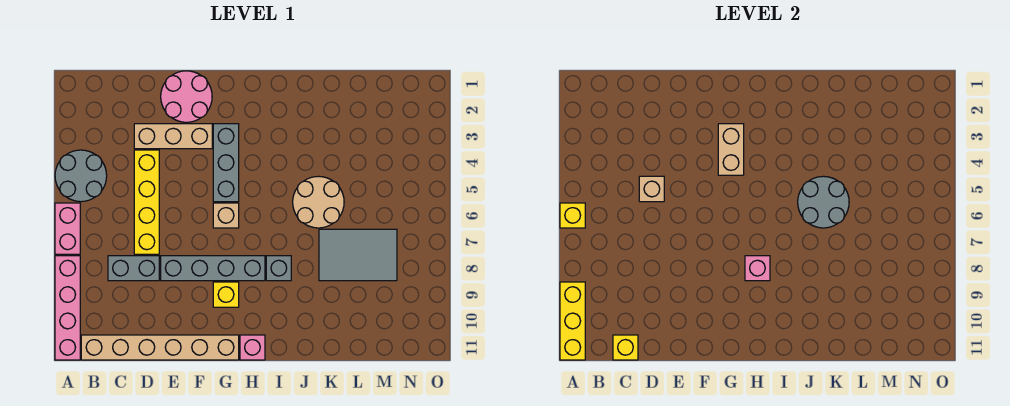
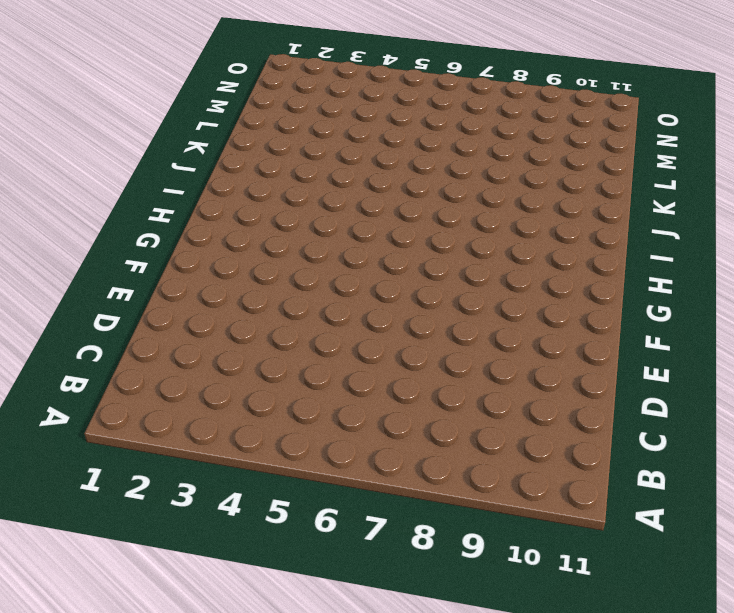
none -> grey 2x2 round brick [55,150,107,202]
none -> pink 1x2 brick [55,203,80,254]
none -> pink 1x4 brick [55,256,80,360]

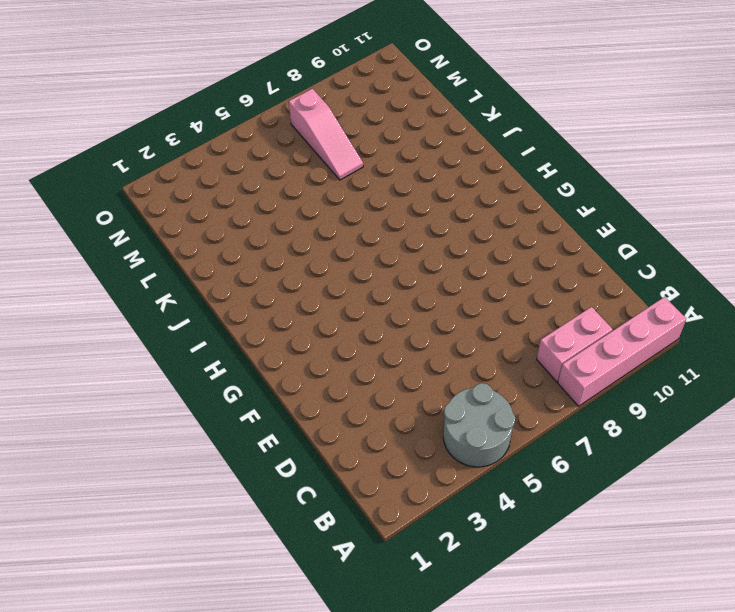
pink 1x2 brick [537,307,612,382] -> pink 1x2 brick moved to [55,203,80,254]
pink 1x3 slope [289,89,363,180] -> grey 2x3 tile [319,229,397,281]
none -> tan 1x6 brick [81,335,239,360]
none -> grey 1x2 brick [108,256,159,281]
none -> tan 1x3 brick [134,124,212,149]

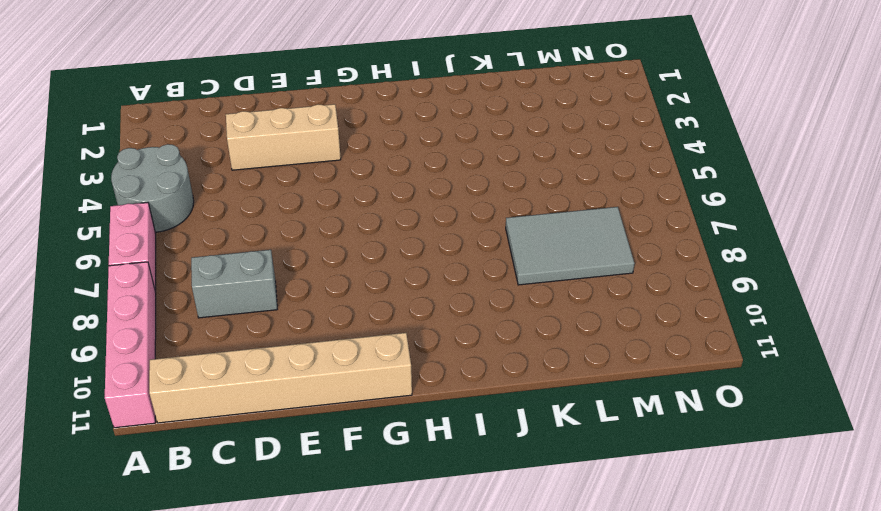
none -> yellow 1x4 brick [134,150,159,254]
none -> pink 2x2 round brick [161,71,212,122]
none -> grey 1x4 brick [161,256,265,281]

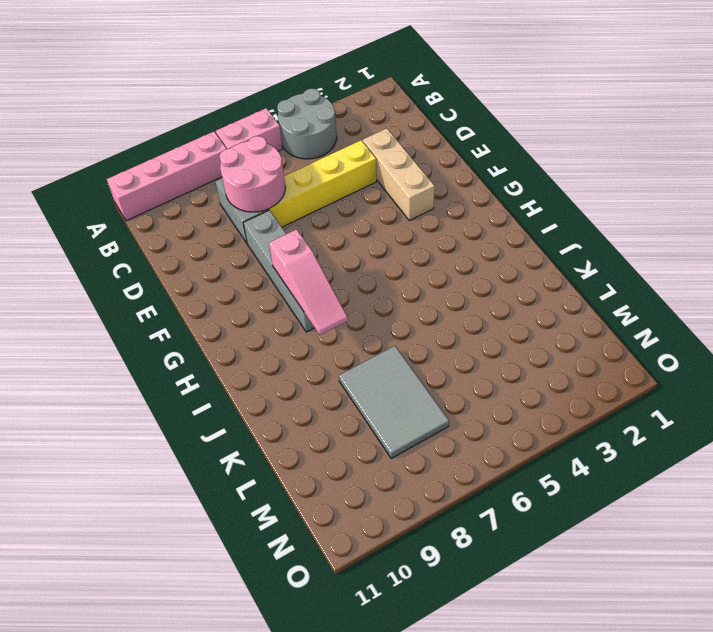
pink 2x2 round brick [219,136,285,212] -> pink 2x2 round brick moved to [161,71,212,122]
pink 1x3 slope [269,229,348,335] -> pink 1x1 brick [745,256,770,281]
none -> tan 1x6 brick [81,335,239,360]
none -> grey 1x3 brick [213,124,239,202]
none -> tan 1x1 brick [213,203,239,228]

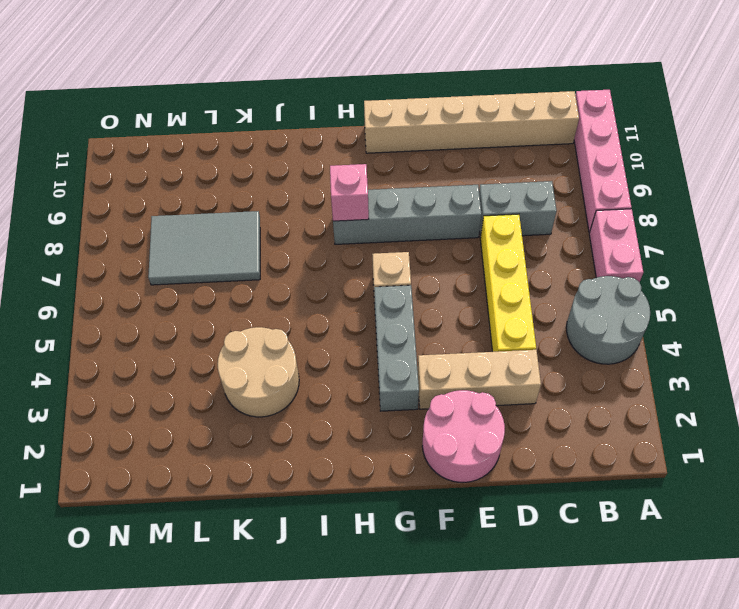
tan 2x2 round brick [218,327,299,417] -> tan 2x2 round brick moved to [293,176,344,228]
none -> yellow 1x1 brick [213,282,239,307]
none -> pink 1x1 brick [240,335,265,360]
none -> grey 1x1 brick [266,256,291,281]

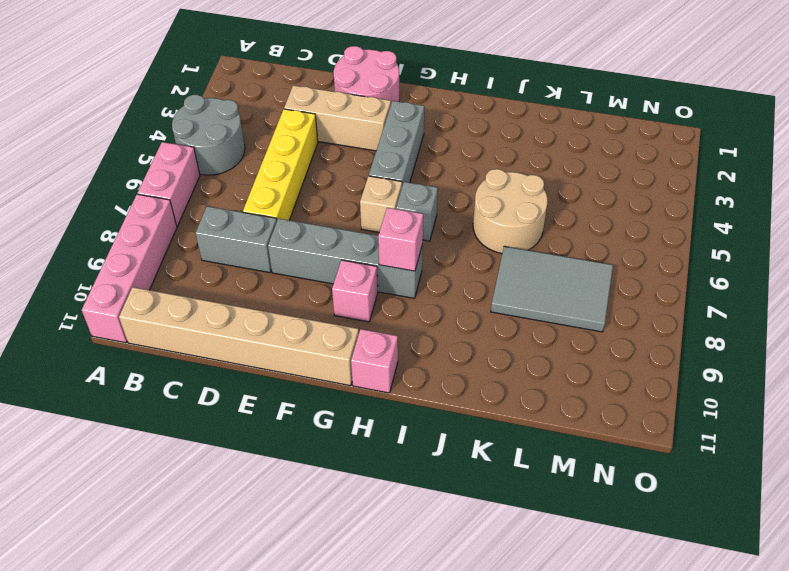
pink 1x1 brick [332,260,378,322] -> yellow 1x1 brick [213,282,239,307]
grey 1x1 brick [396,182,438,241] -> grey 1x1 brick moved to [266,256,291,281]
none -> yellow 1x1 brick [560,203,585,228]
none -> yellow 1x3 brick [560,282,585,360]
none -> yellow 1x1 brick [613,335,638,360]

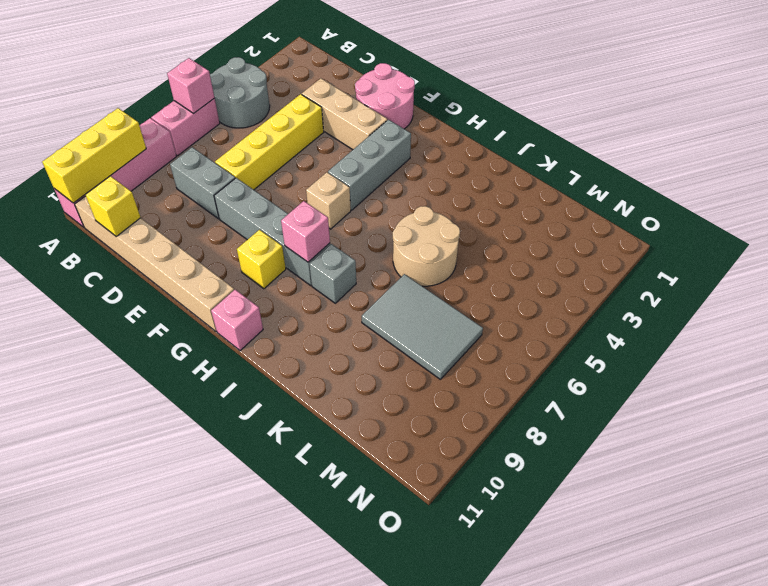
pink 1x1 brick [167,58,214,113] -> yellow 1x1 brick [560,203,585,228]
none -> tan 1x1 brick [639,176,664,202]
none -> tan 1x2 brick [718,124,744,175]
none -> grey 2x2 round brick [798,176,849,228]

